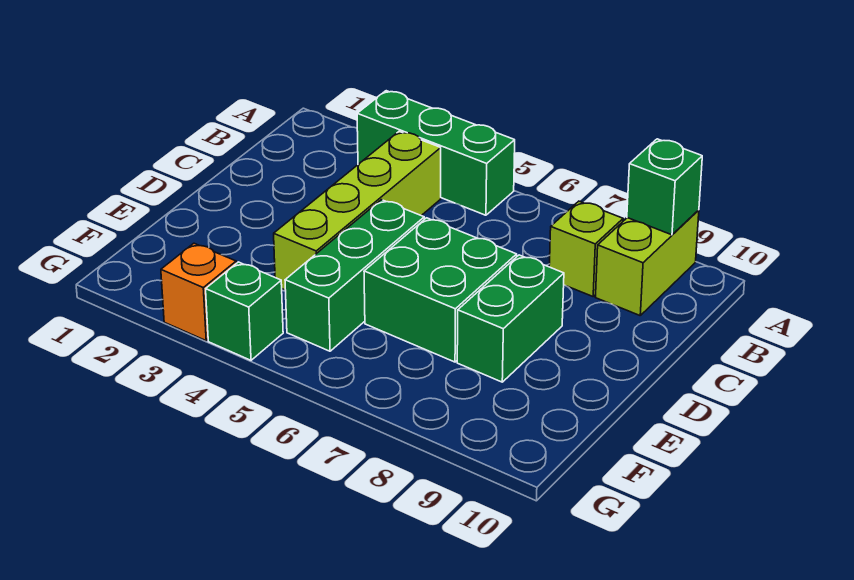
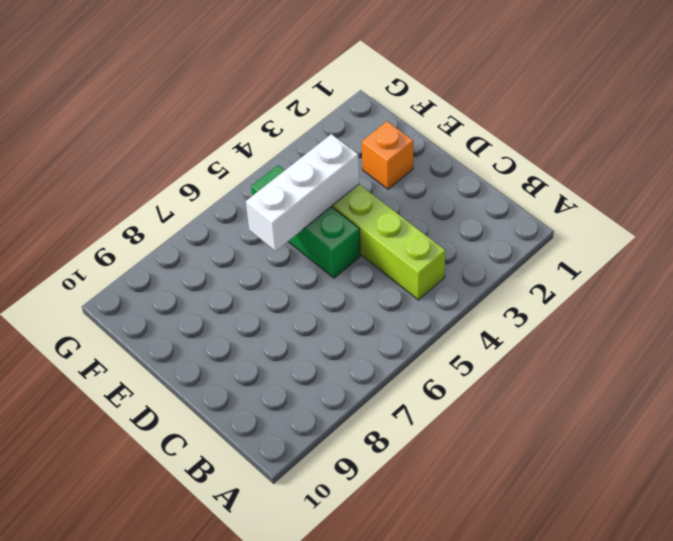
orange 1x1 brick [362,121,413,189] -> orange 1x1 brick moved to [161,243,236,341]
white 1x3 brick [246,134,359,251] -> none
none -> green 1x3 brick [357,91,515,215]
none -> lime 1x2 brick [596,210,699,315]

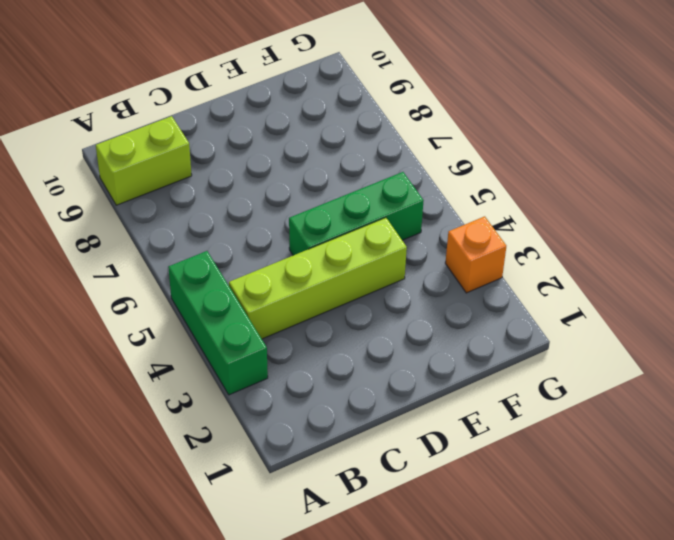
none -> lime 1x1 brick [549,201,623,296]
none -> green 2x2 brick [364,218,517,362]

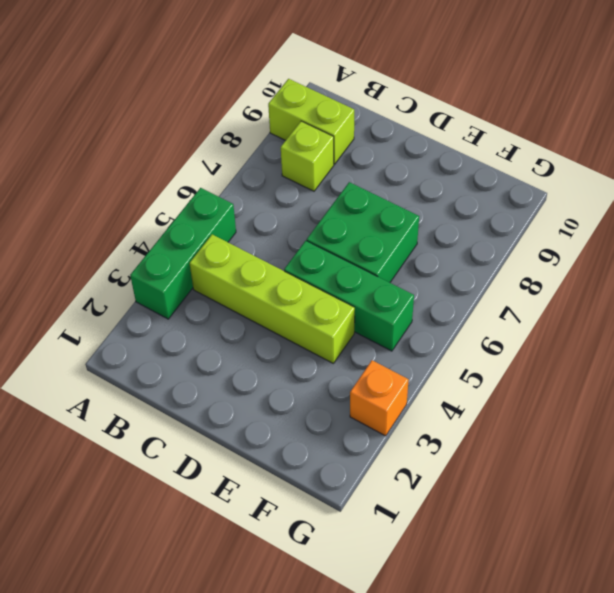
none -> green 1x2 brick [457,255,564,382]
none -> green 1x1 brick [206,262,283,360]

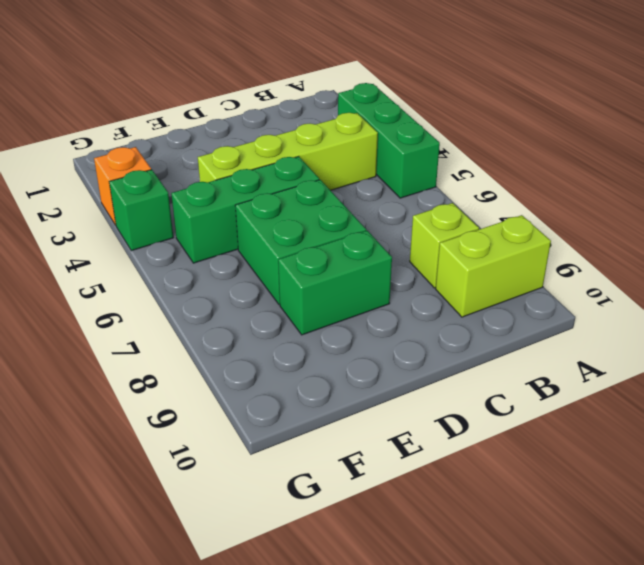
none -> green 1x1 brick [627,139,702,235]

